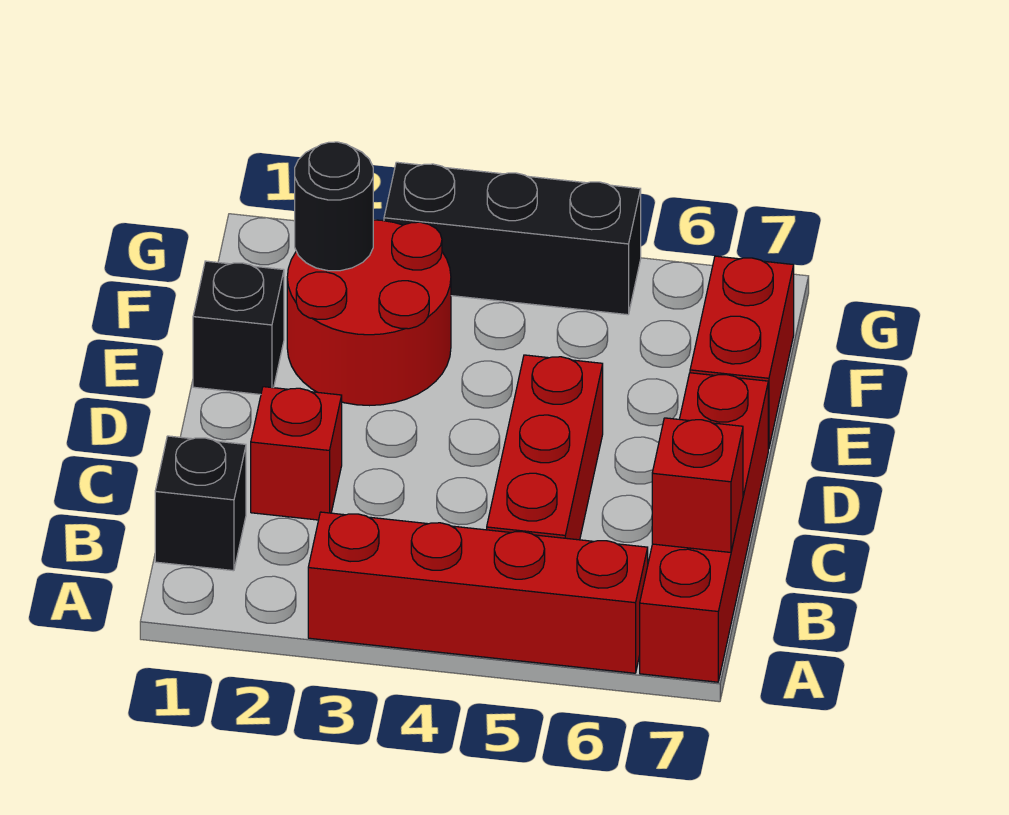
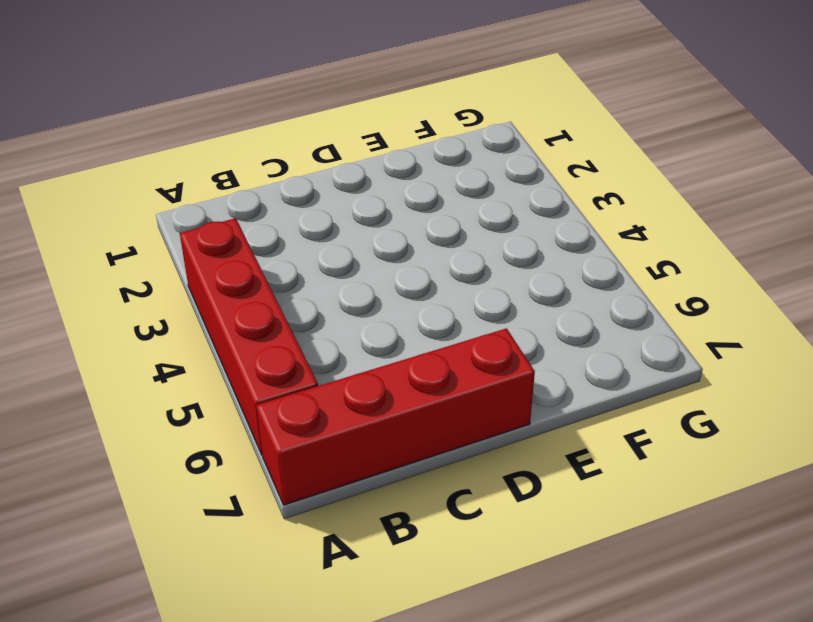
none -> black 1x1 brick [155,436,246,571]
none -> red 1x3 brick [487,355,603,540]

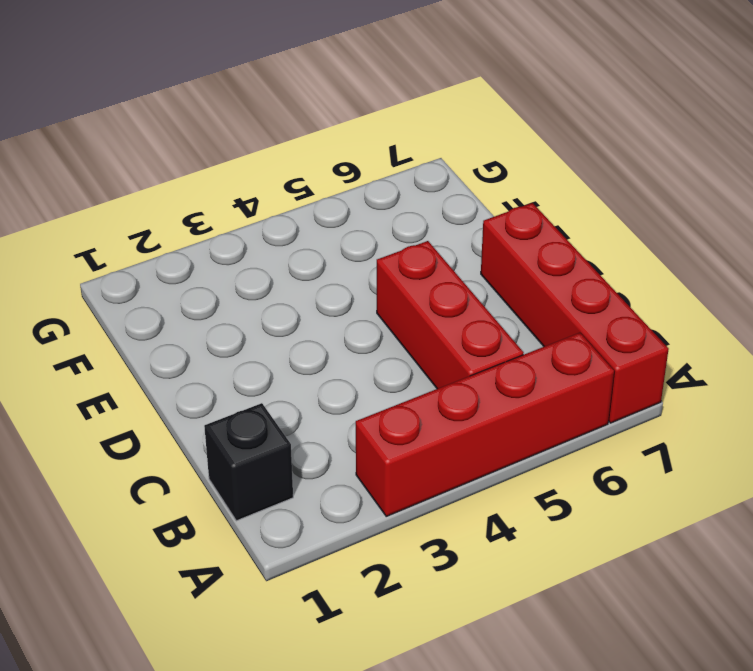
none -> red 1x1 brick [251,387,342,520]
none -> black 1x1 brick [193,261,284,395]

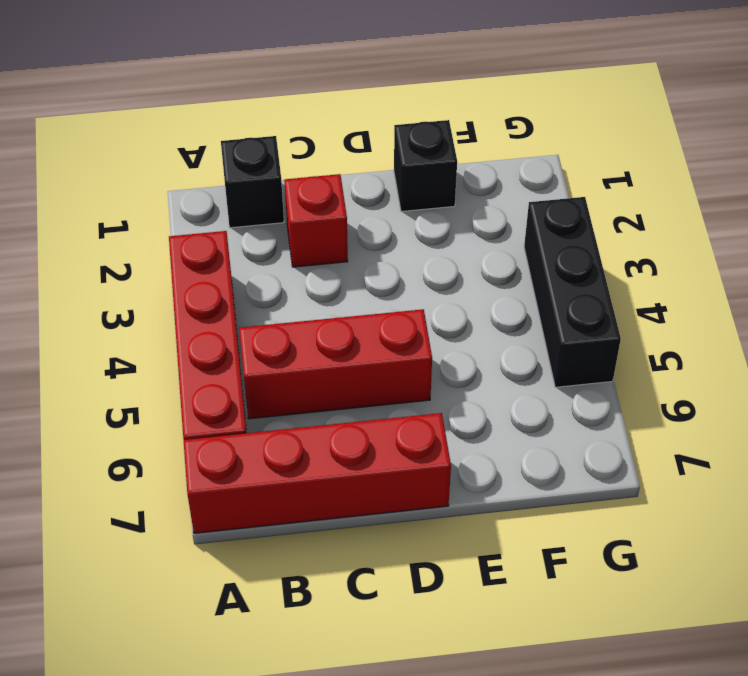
none -> red 2x2 round brick [287,220,451,406]
none -> red 1x2 brick [690,256,794,449]

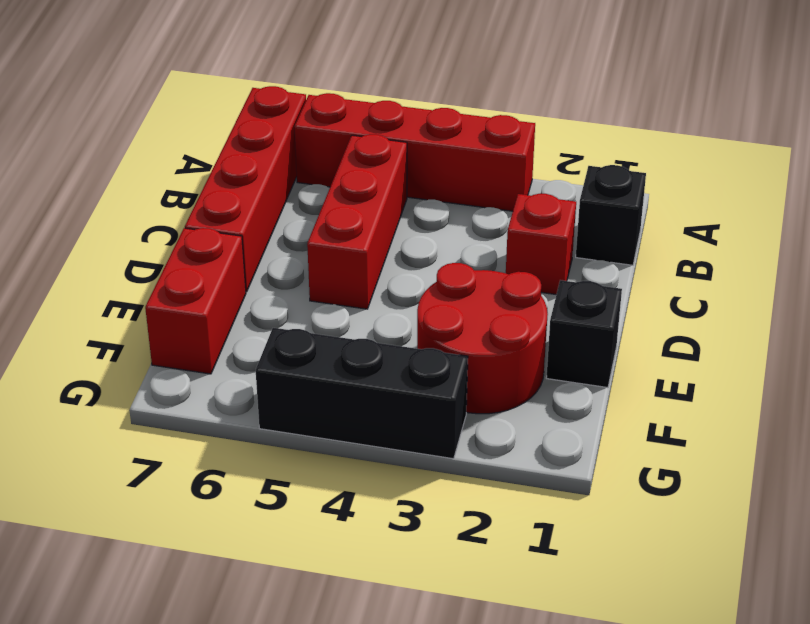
none -> red 1x1 brick [652,418,743,552]
none -> black 1x1 round brick [295,142,373,271]

